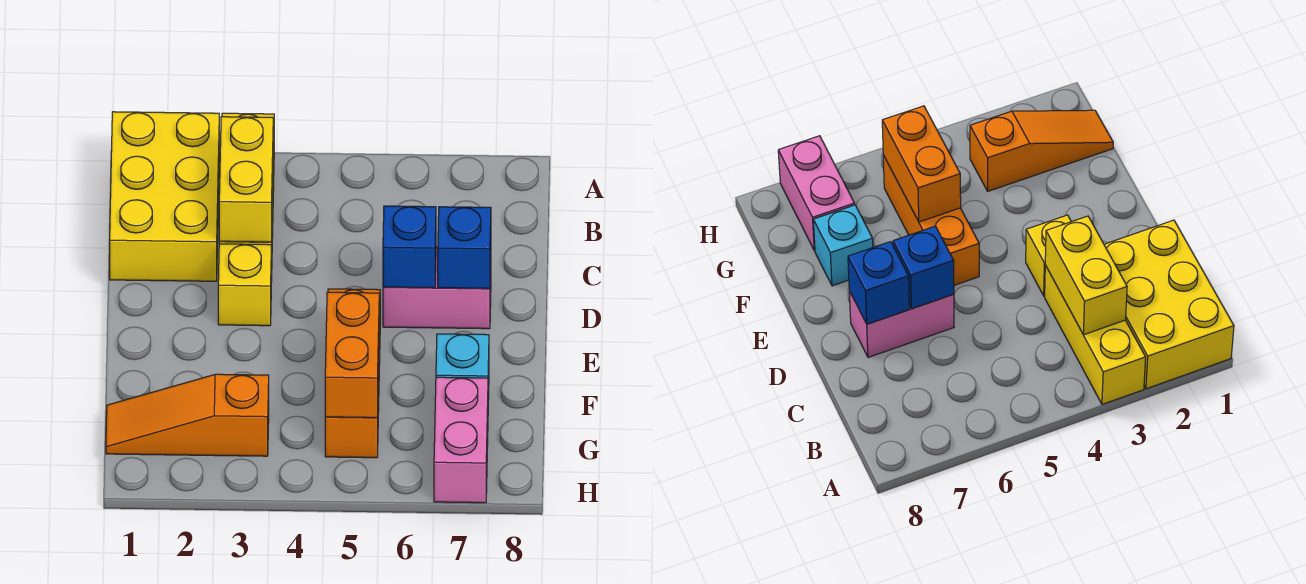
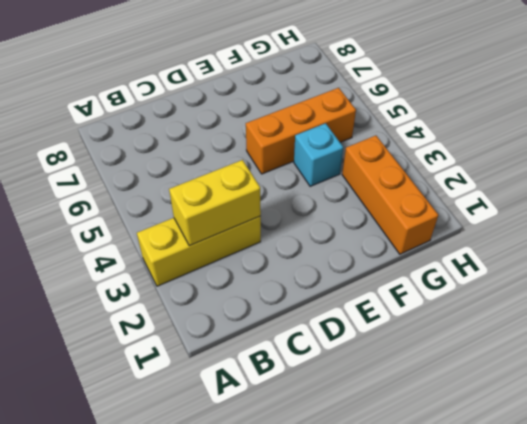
cyan 1x1 brick [294,123,343,186] -> cyan 1x1 brick moved to [436,334,489,400]
orange 1x3 brick [342,136,438,254] -> orange 1x3 slope [106,374,269,456]
none -> yellow 2x3 brick [110,112,219,281]
none -> yellow 1x1 brick [218,244,271,326]
none -> pink 1x2 brick [383,247,491,329]

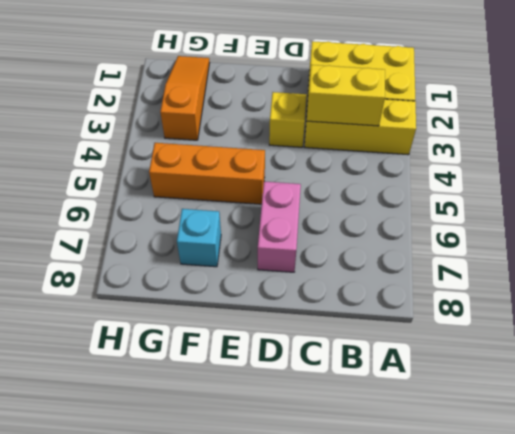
none -> pink 1x2 brick [434,377,488,503]
none -> blue 1x1 brick [383,206,436,288]
none -> blue 1x1 brick [438,207,491,289]

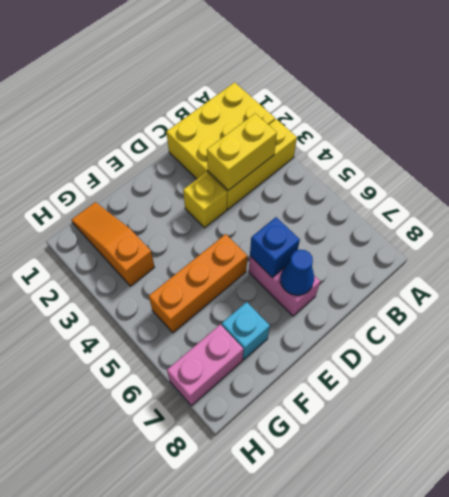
blue 1x1 cone [281,250,314,295] -> blue 1x1 brick [438,207,491,289]
none -> orange 1x2 brick [325,292,379,418]

